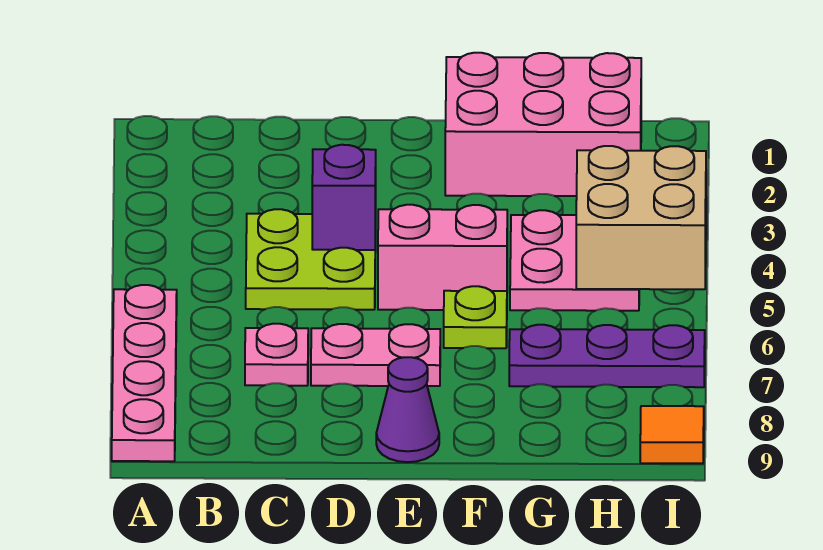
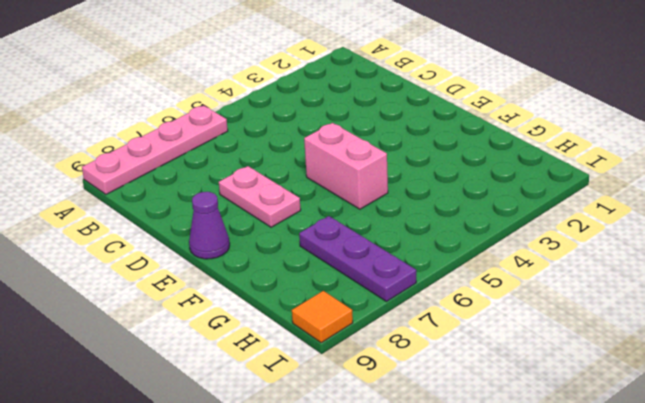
none -> lime 2x2 plate [246,209,376,310]
none -> pink 1x1 plate [245,324,308,386]
none -> pink 2x3 brick [445,53,641,196]

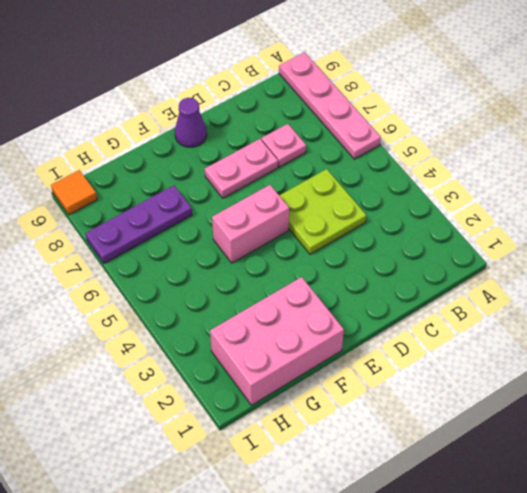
none -> lime 1x1 plate [444,286,507,348]
none -> pink 2x2 plate [510,210,639,311]
none -> purple 1x1 brick [312,145,376,250]

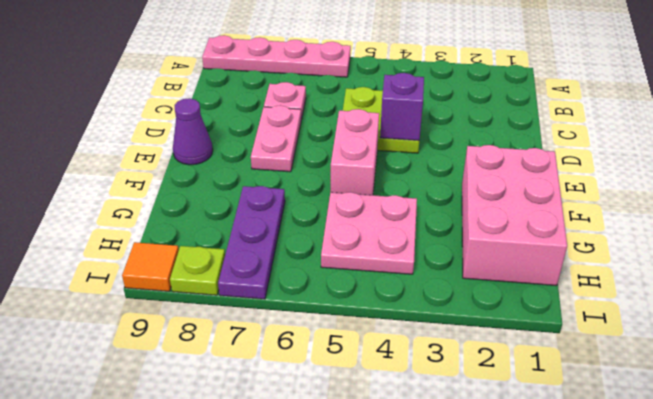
lime 1x1 plate [170,246,225,295] -> lime 1x1 plate moved to [444,286,507,348]
none -> tan 2x2 brick [576,146,706,289]

